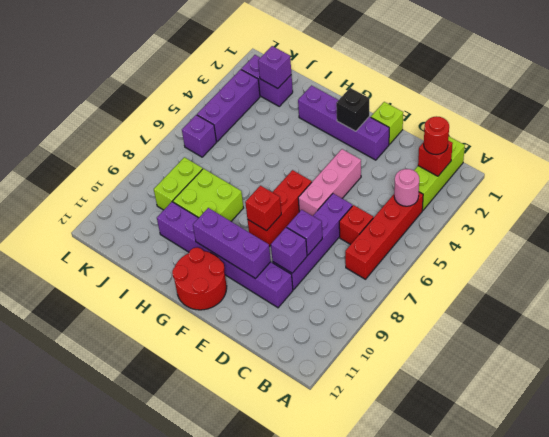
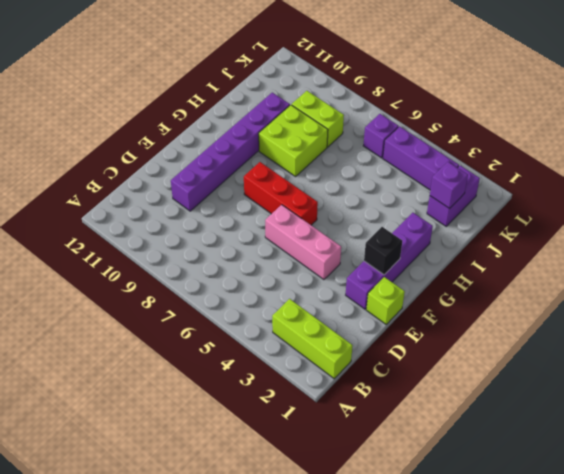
none -> red 1x4 brick [345,192,423,279]
none -> red 1x1 brick [339,205,373,245]
none -> purple 1x4 brick [273,194,352,290]

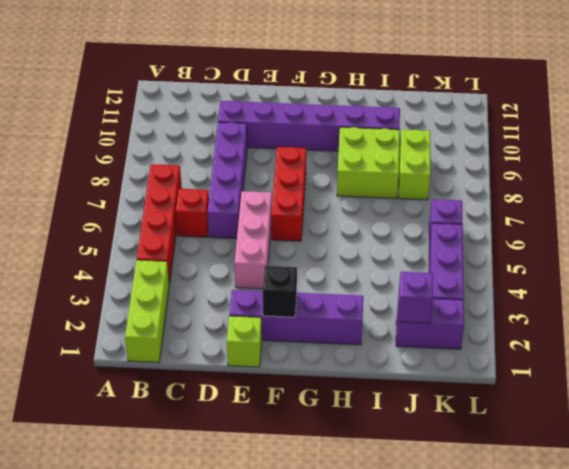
none -> red 2x2 round brick [172,248,227,310]
none -> red 1x1 brick [418,140,453,176]
none -> pink 1x1 round brick [394,169,419,206]

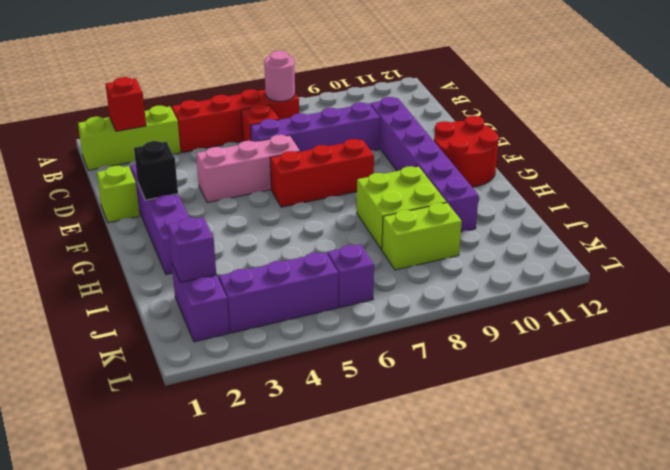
pink 1x1 round brick [264,51,295,101] -> pink 1x1 round brick moved to [394,169,419,206]
none -> purple 1x1 brick [287,210,322,255]
none -> purple 1x1 brick [271,227,307,273]
none -> purple 1x3 brick [193,208,271,279]

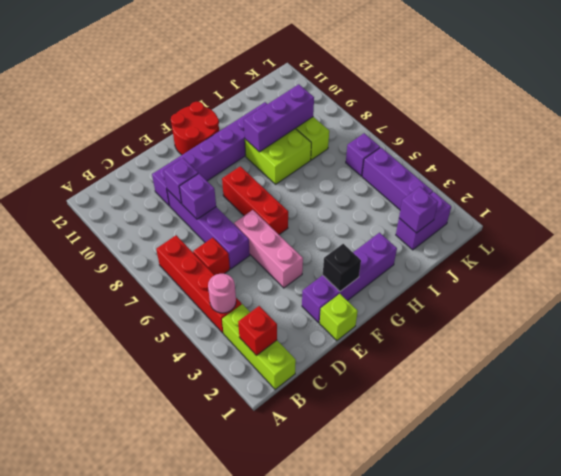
purple 1x3 brick [244,84,314,152] -> purple 1x3 brick moved to [193,208,271,279]
none -> red 1x1 brick [245,186,281,231]
none -> red 1x1 round brick [424,117,449,155]

